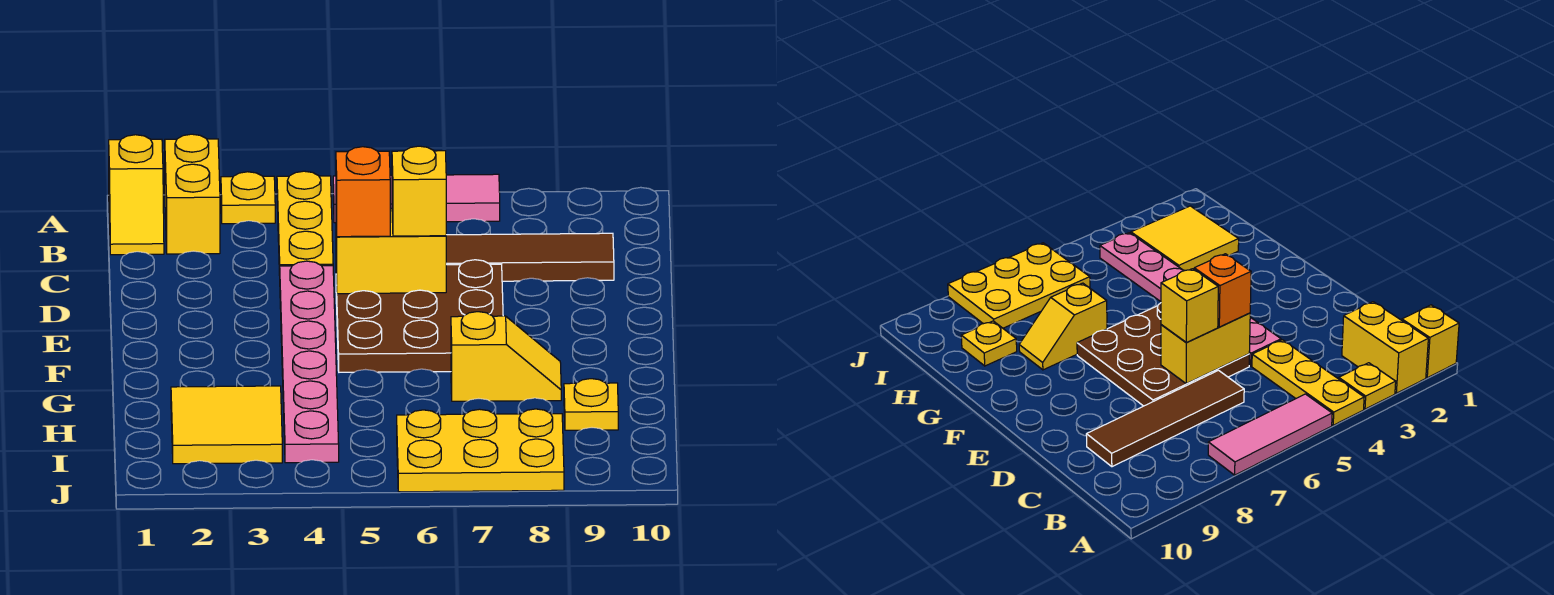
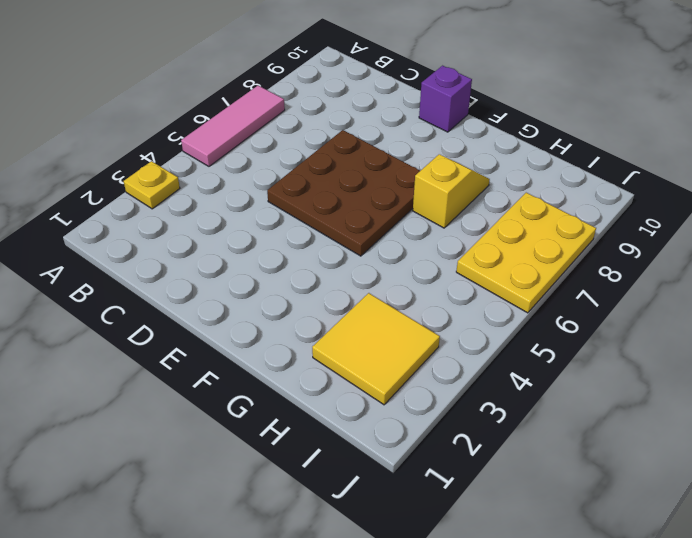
purple 1x1 brick [419,66,472,132] -> none
none -> yellow 1x2 slope [109,135,164,255]
none -> yellow 1x2 brick [165,134,220,254]
none -> yellow 1x3 plate [277,171,333,275]

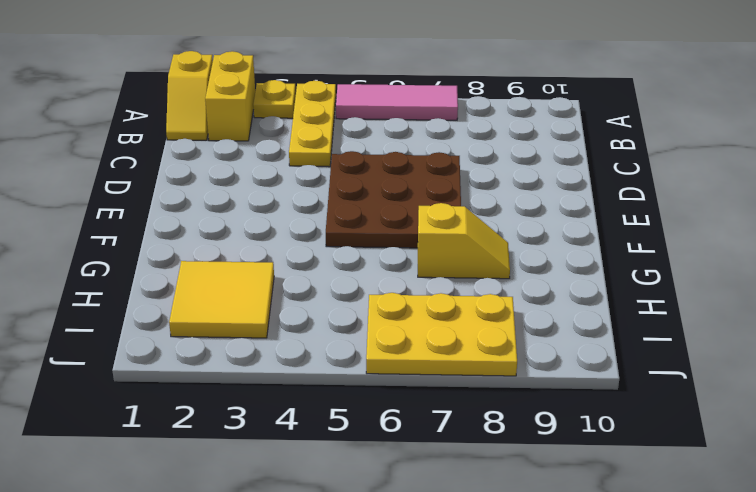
none -> brown 1x4 tile [446,233,614,281]
none -> pink 1x6 plate [280,261,339,463]
none -> yellow 1x1 plate [564,379,618,430]

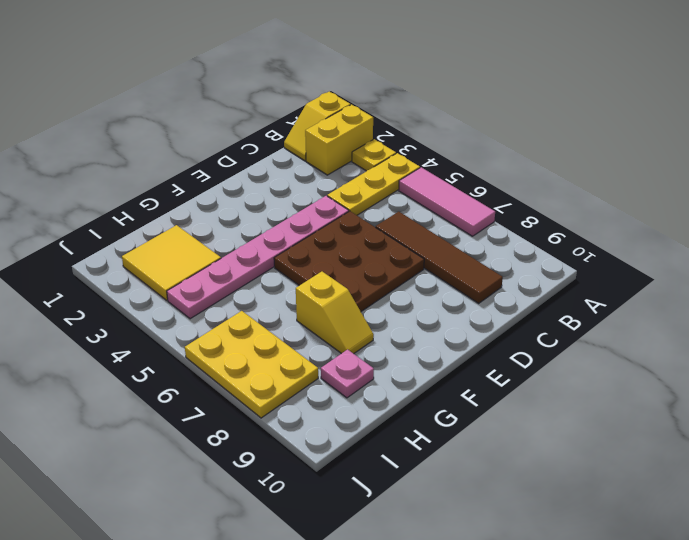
pink 1x1 plate [321,350,374,398] -> yellow 1x1 plate [564,379,618,430]
none -> yellow 1x2 brick [336,208,446,294]
none -> orange 1x1 brick [336,147,390,237]
none -> yellow 1x1 brick [392,146,446,236]

